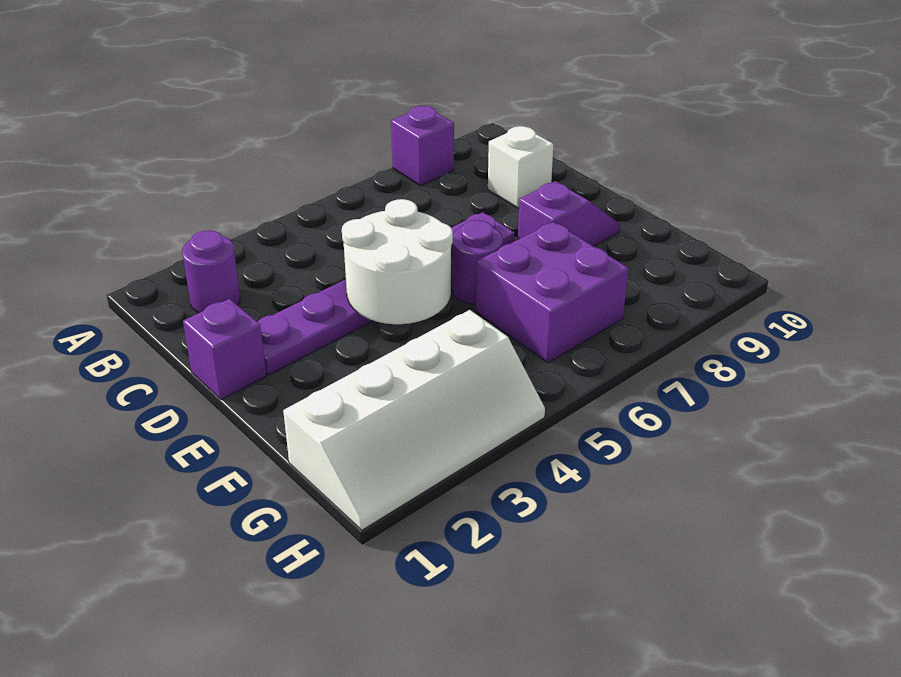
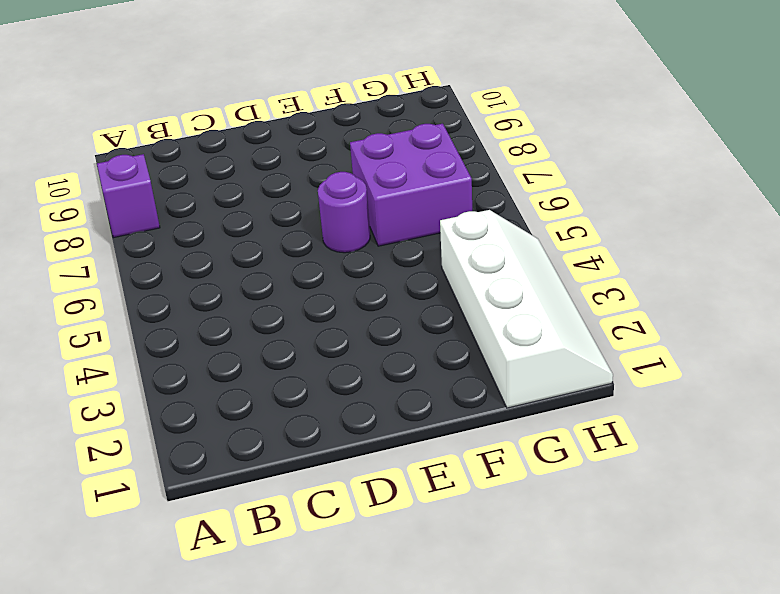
none -> purple 1x1 round brick [182,230,240,313]
none -> white 1x1 brick [488,126,554,208]

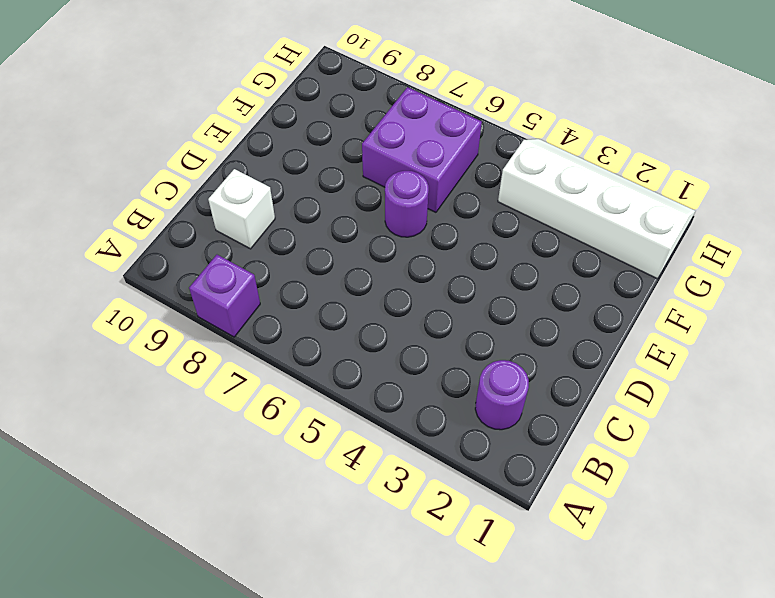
none -> purple 1x1 brick [183,299,266,400]
none -> purple 1x6 plate [258,212,514,375]

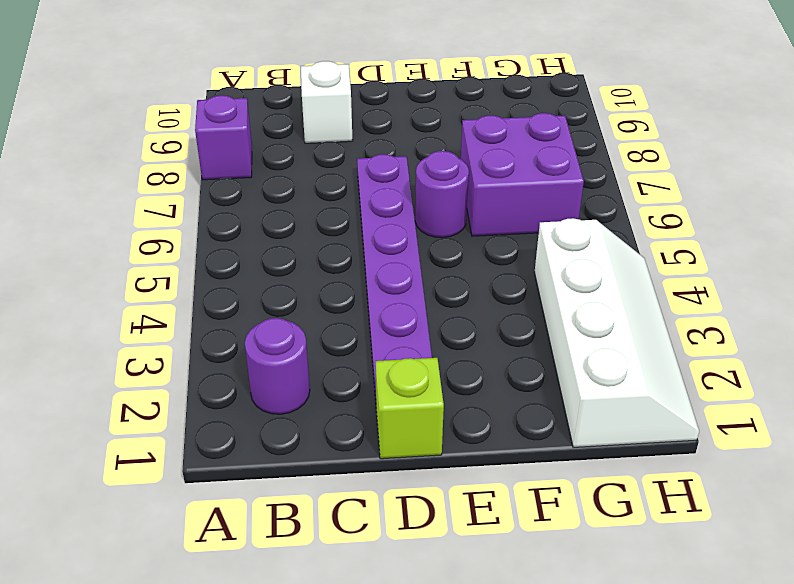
lime 1x1 brick [376,358,444,459] -> purple 1x1 brick [183,299,266,400]
none -> purple 1x2 slope [518,181,620,246]
none -> white 2x2 round brick [342,199,453,324]

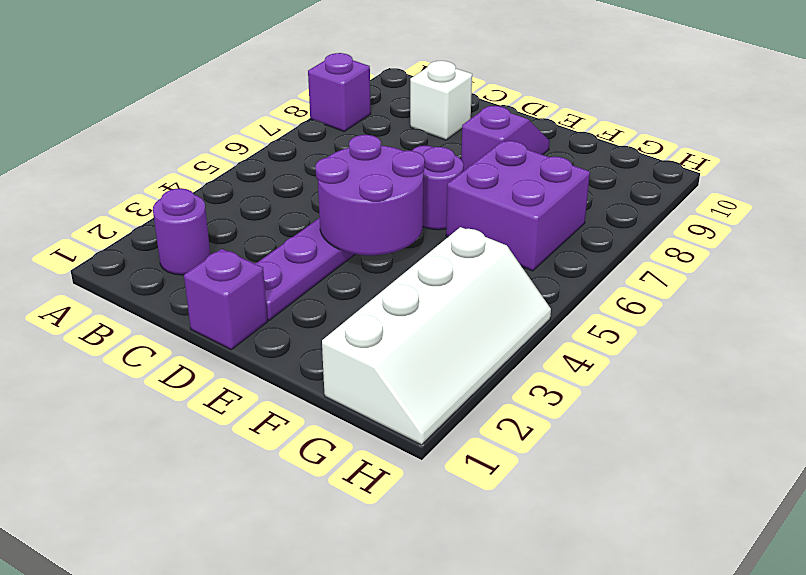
purple 2x2 round brick [315,135,425,255] -> white 2x2 round brick [342,199,453,324]

